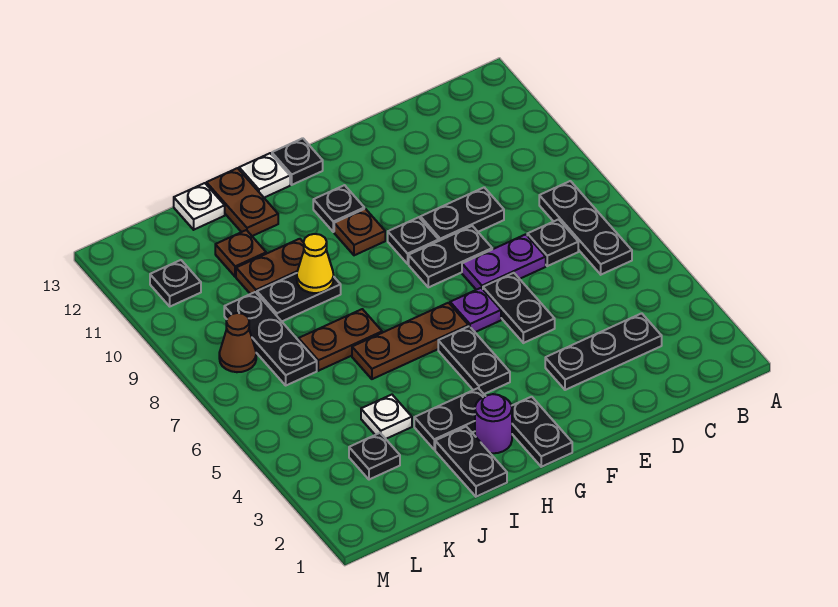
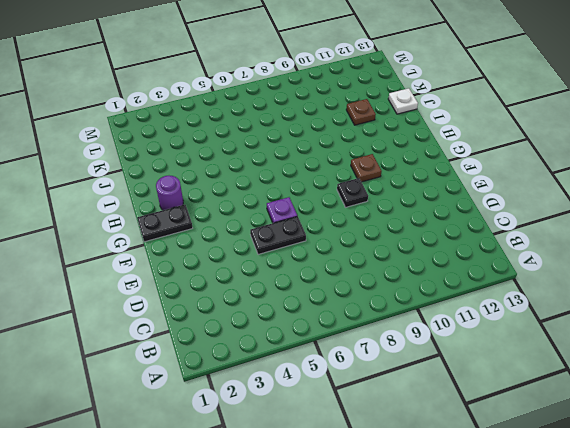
none -> black 1x3 plate [539,181,632,275]
none -> black 1x3 plate [545,313,662,390]
none -> black 1x1 plate [527,219,578,266]
none -> purple 1x2 plate [462,234,546,290]

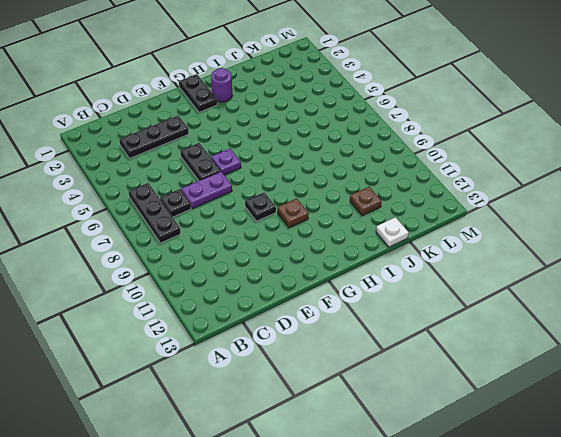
none -> black 1x2 plate [420,188,504,241]
none -> black 1x2 plate [409,226,492,287]
none -> black 1x2 plate [438,326,510,394]
none -> brown 1x3 plate [352,303,468,379]

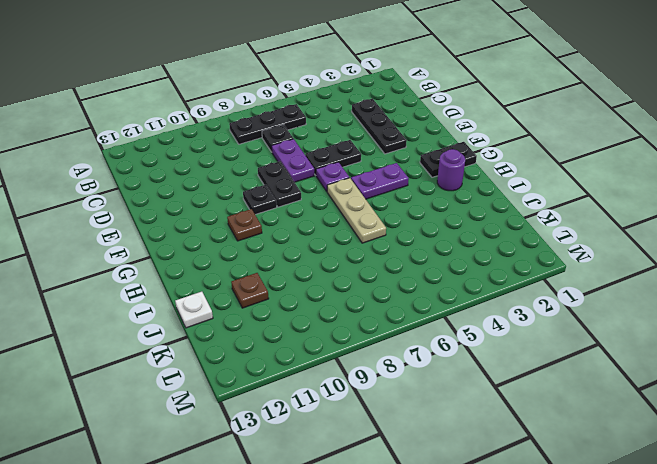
purple 1x2 plate [351,163,409,199] -> black 1x2 plate [438,326,510,394]
tan 1x3 plate [327,178,386,243] -> brown 1x3 plate [352,303,468,379]
none -> black 1x2 plate [420,188,504,241]
none -> black 1x1 plate [313,185,364,232]
none -> black 1x1 plate [272,138,323,185]
none -> black 1x2 plate [414,388,485,450]

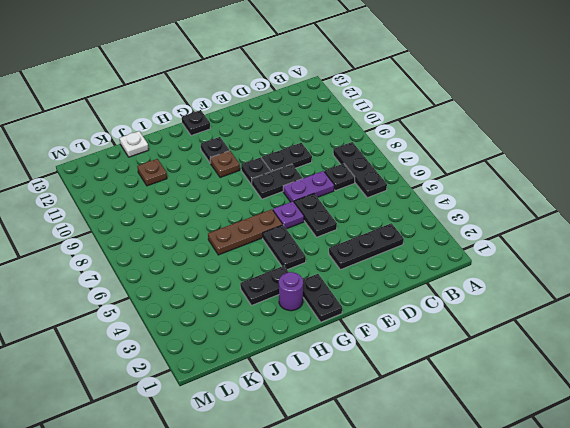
none -> white 1x1 plate [239,153,290,198]
none -> black 1x2 plate [435,427,507,497]
none -> brown 1x2 plate [299,309,382,371]
none -> black 1x2 plate [257,273,341,321]

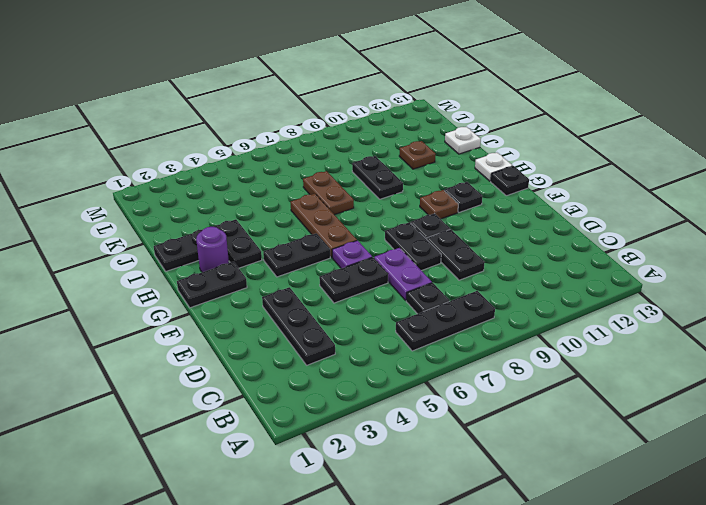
none -> brown 1x2 plate [236,239,304,294]
none -> brown 1x2 plate [206,168,278,236]
none -> white 1x1 plate [361,395,412,439]
none -> black 1x1 plate [349,433,400,480]

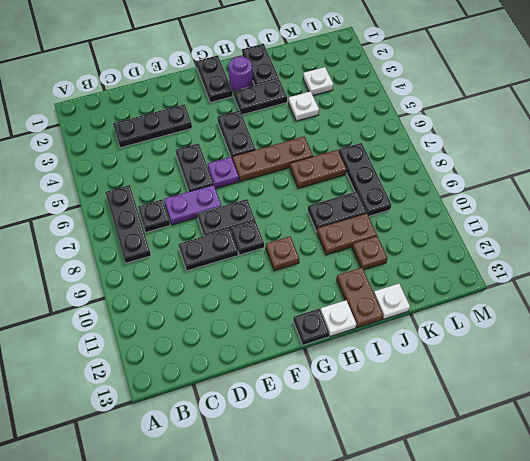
white 1x1 plate [303,67,333,95] -> black 1x1 plate [349,433,400,480]
none -> black 1x1 plate [313,185,364,232]
none -> brown 1x1 cone [219,313,256,372]
none -> black 1x1 plate [150,260,201,306]
none -> yellow 1x1 cone [297,234,334,293]

